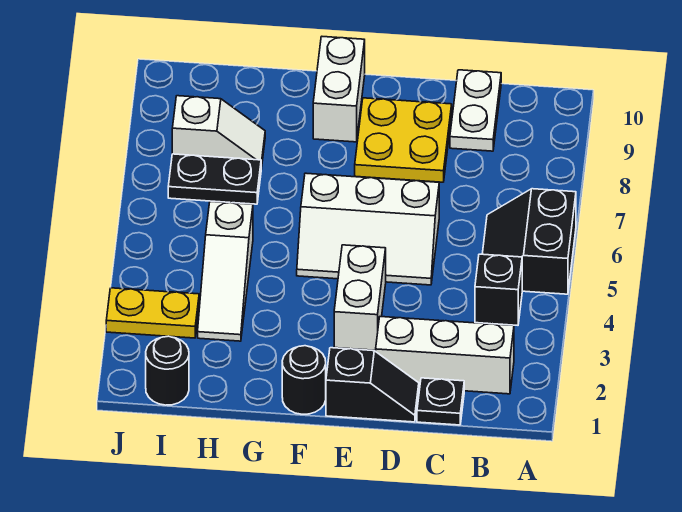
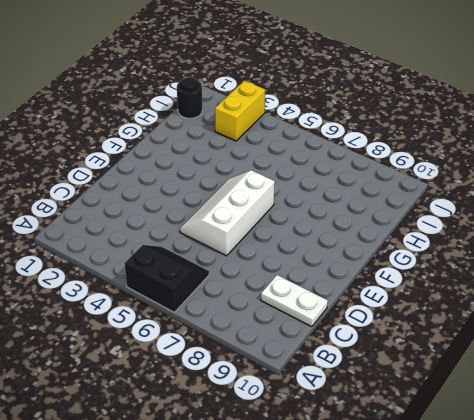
yellow 1x2 brick [215,80,265,141] -> yellow 1x2 plate [106,288,199,338]
none -> white 1x3 brick [376,317,514,394]
none -> black 1x1 brick [475,254,522,325]
none -> black 1x1 plate [417,378,464,425]

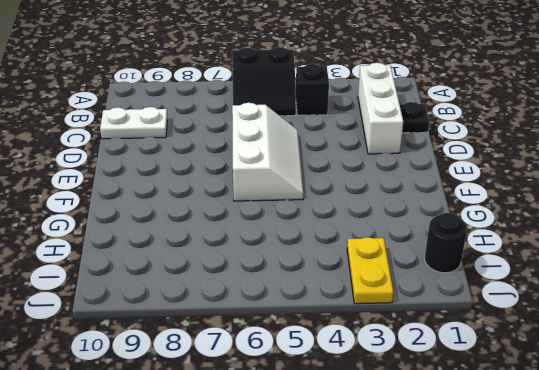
none -> black 1x2 slope [326,348,419,422]
none -> yellow 2x2 plate [355,98,452,182]
none -> white 1x2 brick [334,245,386,350]

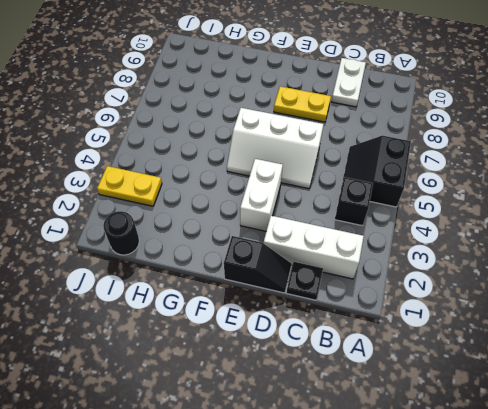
yellow 1x2 plate [274,86,331,122] -> yellow 2x2 plate [355,98,452,182]
none -> black 1x1 round brick [282,346,326,414]
none -> white 1x2 brick [313,37,365,142]
none -> white 1x3 slope [198,201,253,341]

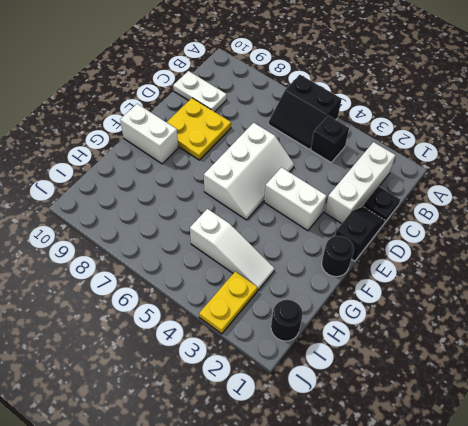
none -> black 1x2 plate [168,154,261,204]
none -> white 1x2 slope [172,96,265,169]

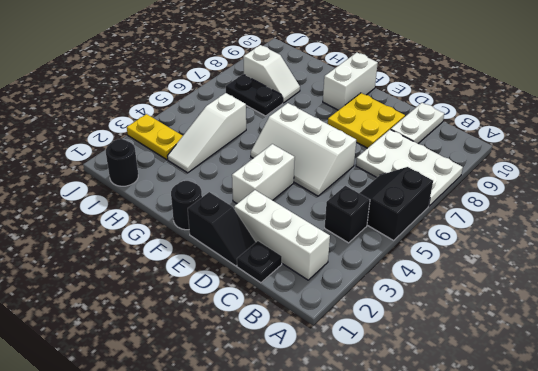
white 2x3 plate [356,129,463,206] -> none

